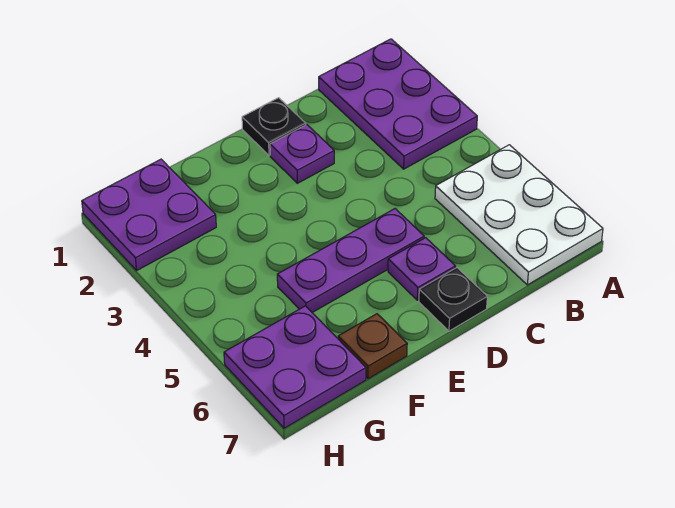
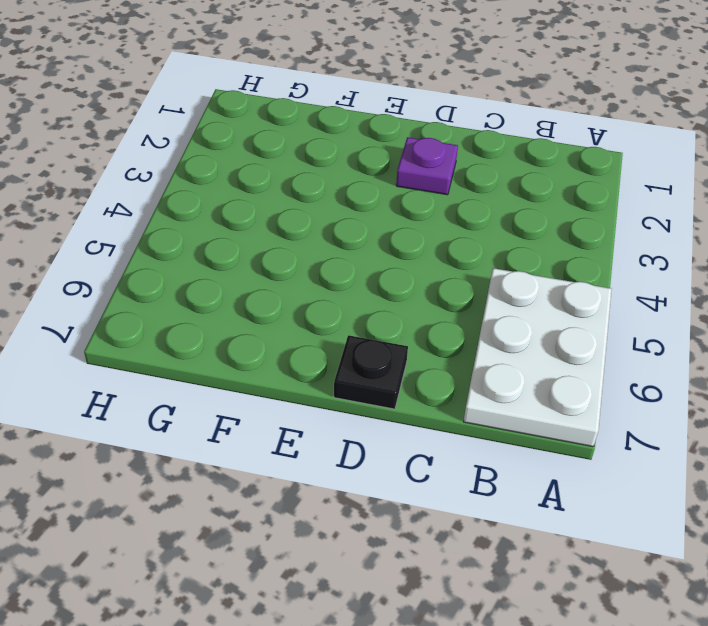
none -> purple 2x3 plate [319,39,477,169]
none -> black 1x1 plate [242,98,306,155]

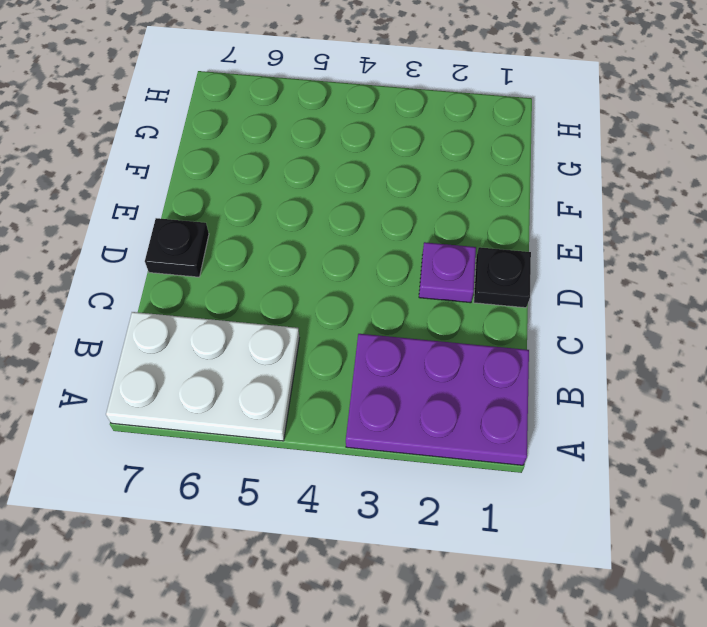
none -> purple 1x3 plate [277,209,424,312]
none -> purple 1x1 plate [388,238,455,300]

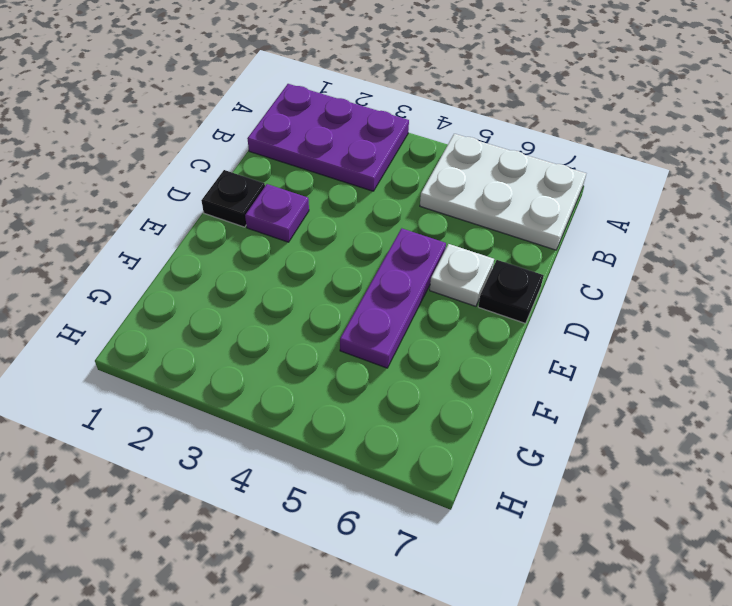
white 1x1 plate [430,244,494,306] -> purple 1x1 plate [388,238,455,300]
none -> brown 1x1 plate [338,314,407,379]
none -> purple 2x2 plate [82,159,216,270]

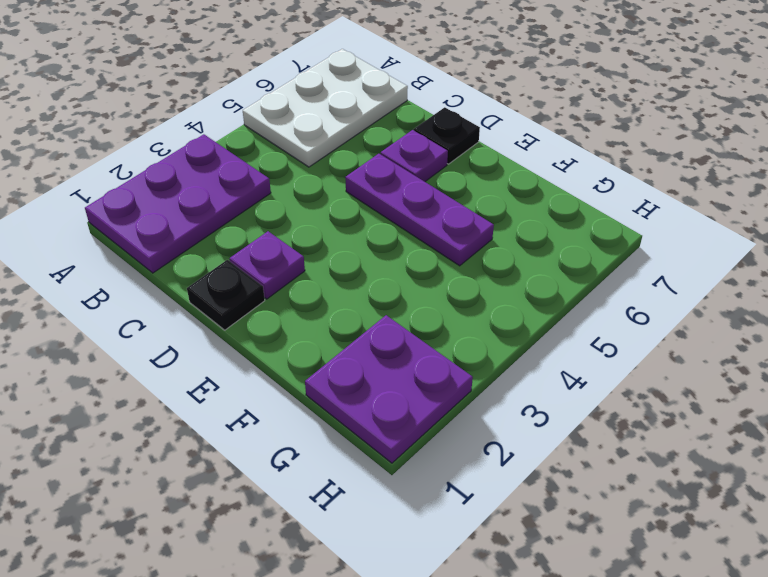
none -> brown 1x1 plate [338,314,407,379]
none -> purple 2x2 plate [224,306,366,428]

